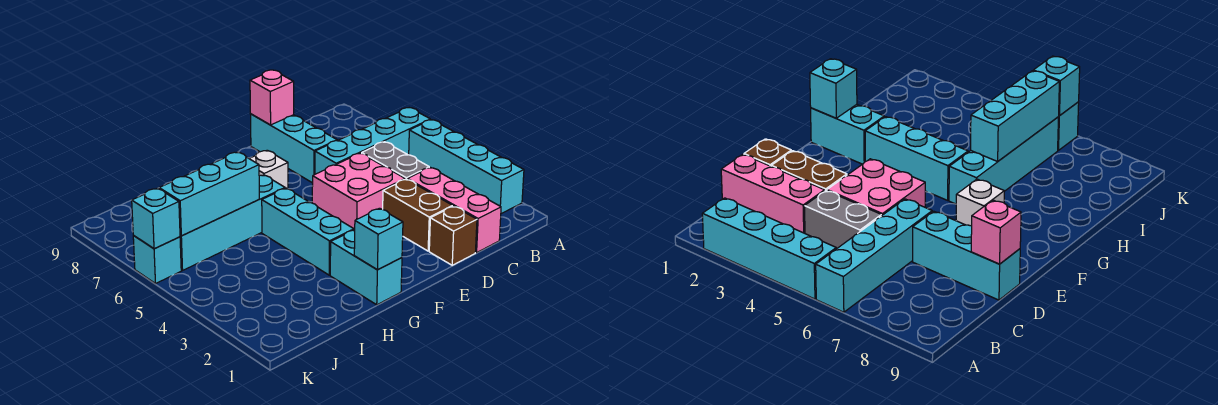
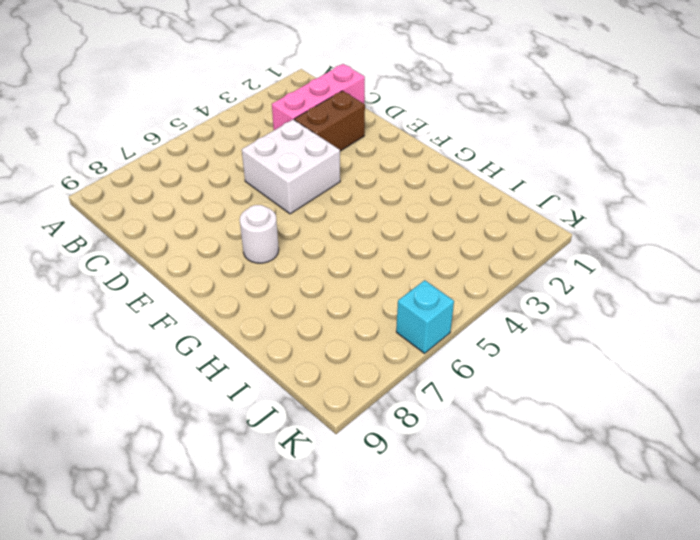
white 2x2 brick [242,119,340,214] -> pink 2x2 brick [312,153,405,230]
white 1x1 round brick [240,205,279,263] -> white 1x1 brick [249,150,288,189]
none -> cyan 1x4 brick [409,120,524,214]
none -> cyan 1x4 brick [315,108,430,174]
none -> grey 1x2 brick [362,142,429,179]

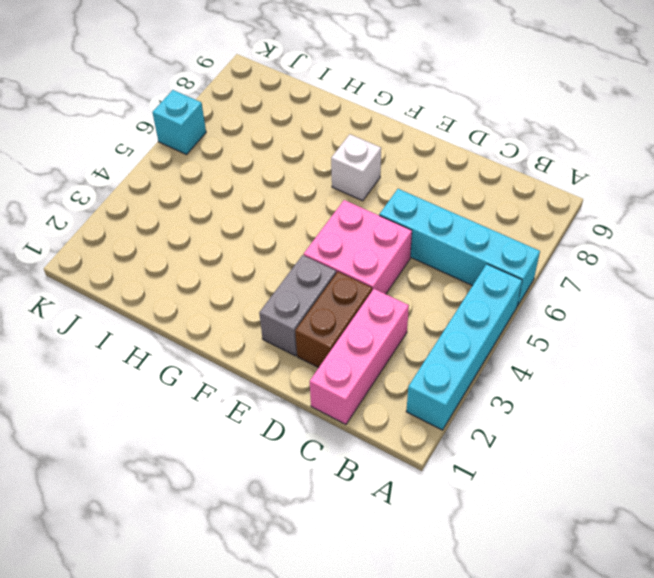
grey 1x2 brick [259,255,336,356] -> grey 1x2 brick moved to [362,142,429,179]
none -> brown 1x1 brick [429,206,477,265]
none -> cyan 1x3 brick [251,114,337,183]
none -> cyan 1x2 brick [330,230,402,305]

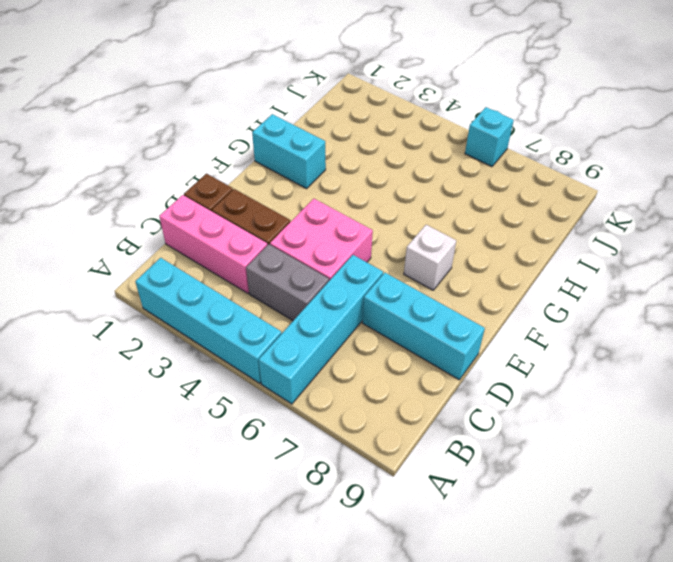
none -> cyan 1x3 brick [262,188,354,275]
none -> cyan 1x4 brick [180,175,285,270]
none -> pink 1x1 brick [250,70,294,125]

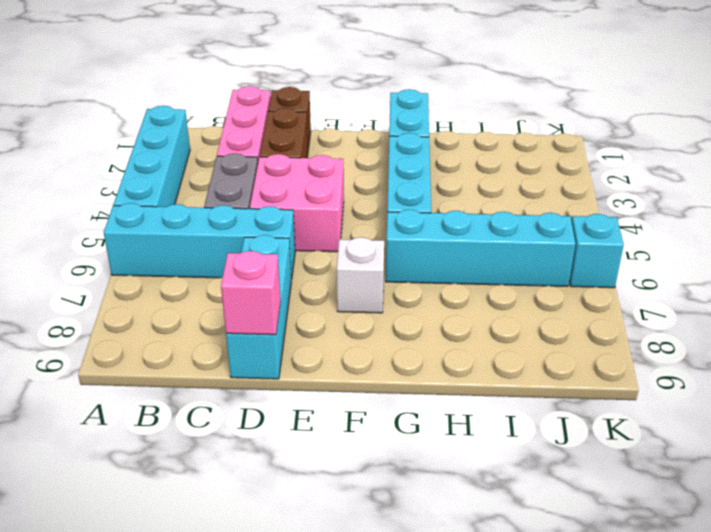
none -> cyan 1x1 brick [354,208,403,270]
none -> cyan 1x3 brick [159,152,259,236]
none -> cyan 1x1 brick [132,188,180,249]

